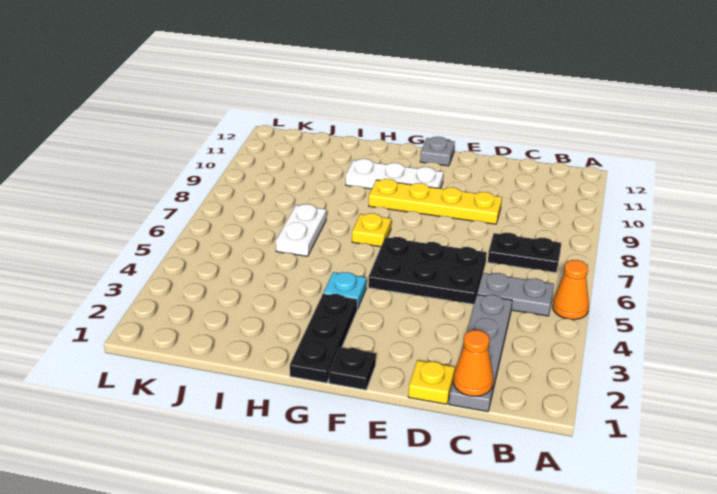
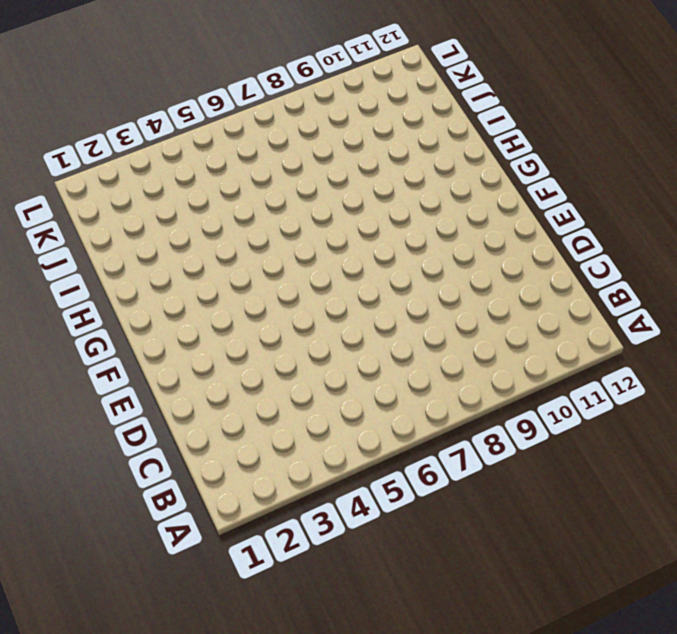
none -> orange 1x1 cone [553,260,589,320]
none -> grey 1x2 plate [477,273,554,316]
none -> black 1x2 plate [488,233,561,273]

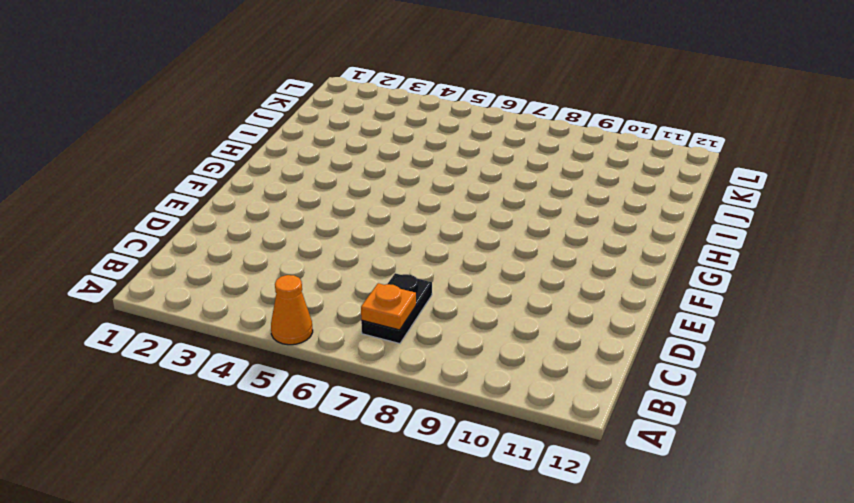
orange 1x1 plate [361,283,416,330] -> none
none -> grey 1x2 plate [477,273,554,316]
none -> grey 1x4 plate [449,295,512,412]
none -> yellow 1x1 plate [408,360,455,404]

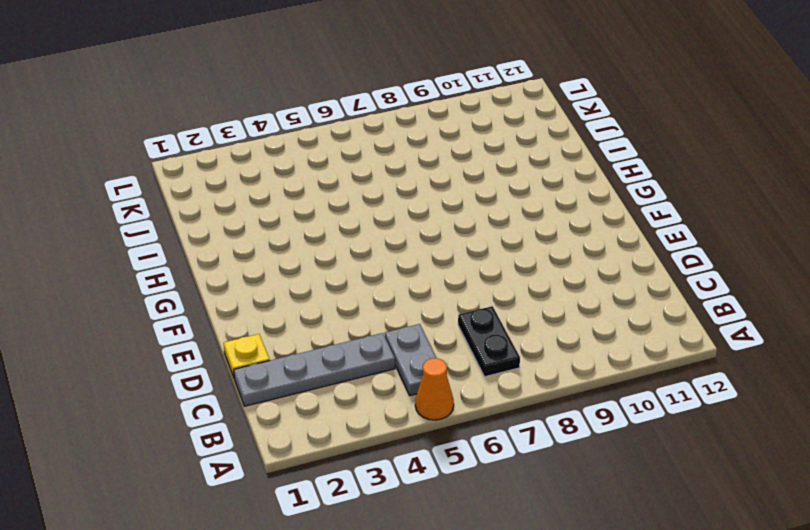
none -> black 2x3 plate [368,237,487,304]
none -> yellow 1x4 plate [369,179,502,224]
none -> black 1x1 plate [329,347,376,390]

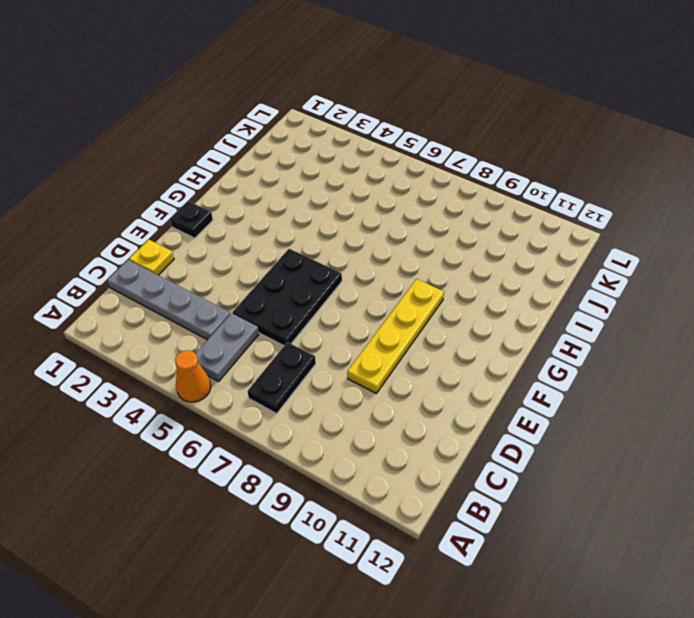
none -> white 1x3 plate [346,159,443,189]
none -> grey 1x1 plate [420,137,455,166]
none -> black 1x3 plate [290,294,357,383]

